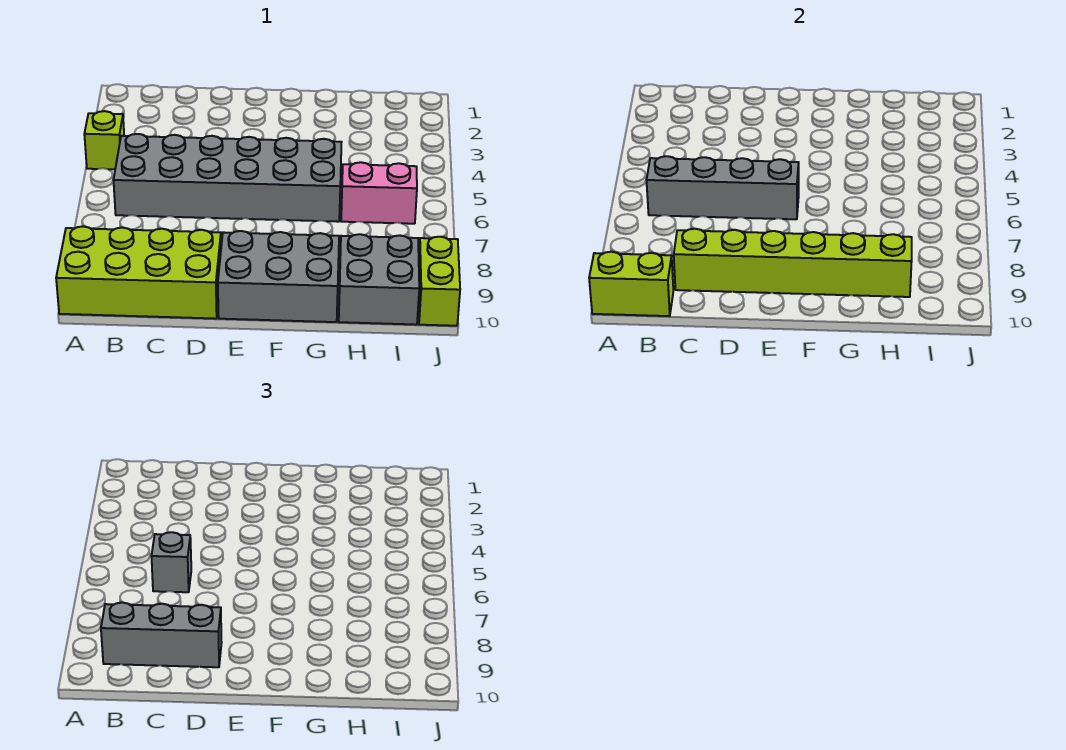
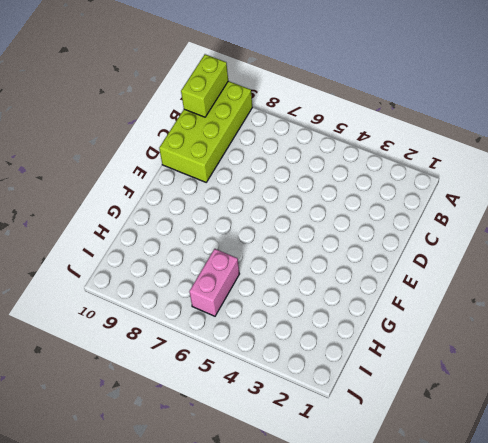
none -> lime 1x1 brick [84,111,124,169]
none -> grey 2x6 brick [114,134,342,222]
none -> grey 2x3 brick [218,231,339,322]

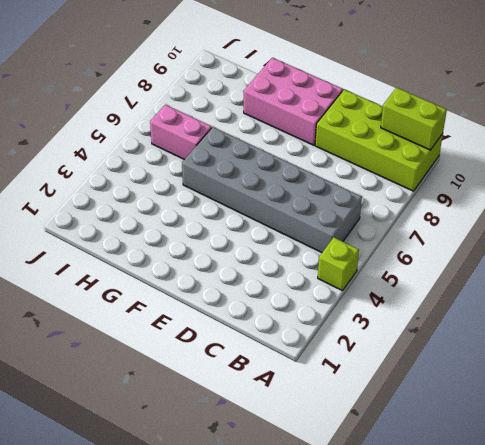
pink 2x3 brick [244,58,343,145] -> grey 2x3 brick [218,231,339,322]
none -> grey 2x2 brick [339,234,419,325]
none -> lime 1x2 brick [419,237,460,326]
none -> grey 1x4 brick [647,156,799,219]

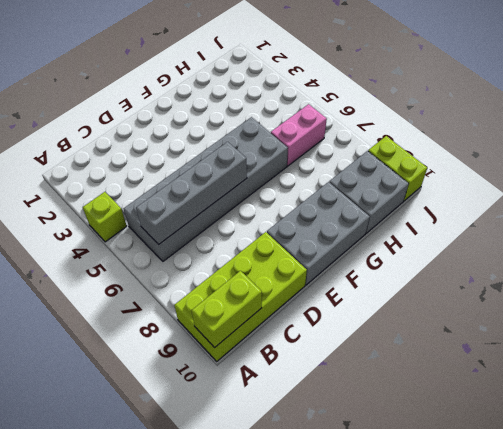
none -> lime 1x6 brick [674,229,912,297]
none -> grey 1x3 brick [101,603,222,667]
none -> grey 1x1 brick [151,532,191,592]

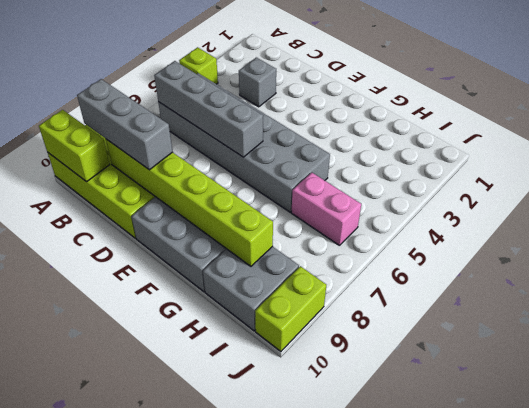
grey 1x1 brick [239,58,276,107] -> grey 1x1 brick moved to [151,532,191,592]

